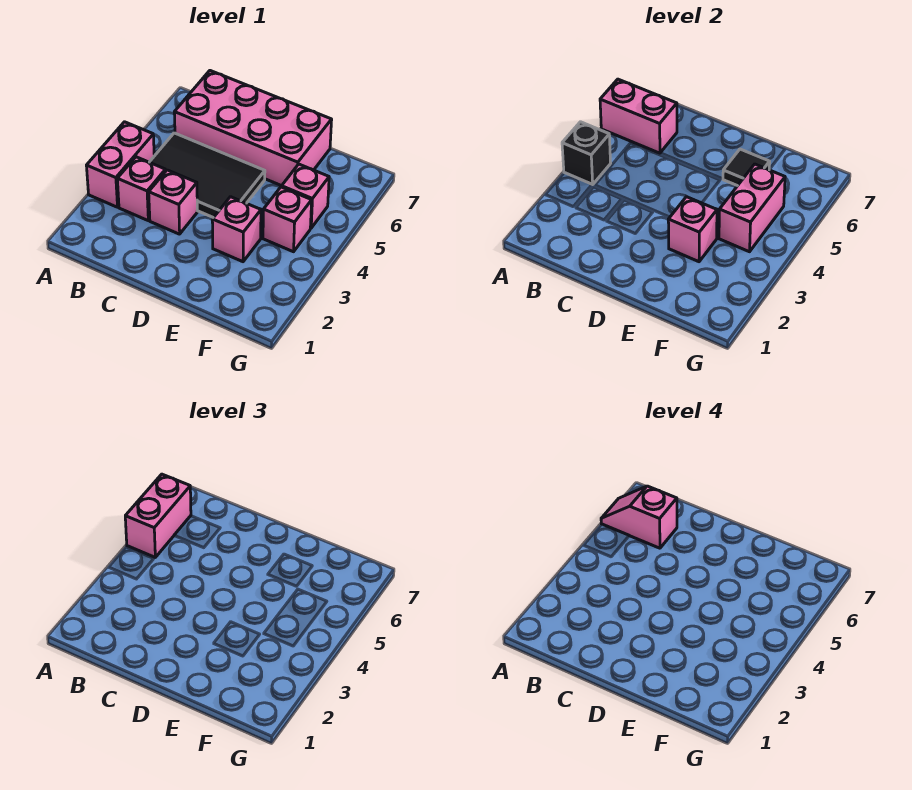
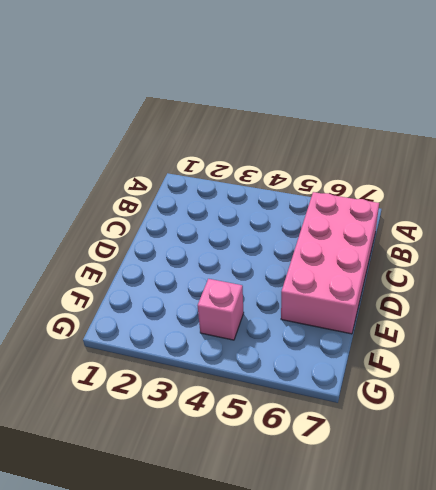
none -> pink 1x2 brick [86,122,154,207]
none -> pink 1x1 brick [117,157,166,220]
none -> black 2x3 tile [150,133,265,218]

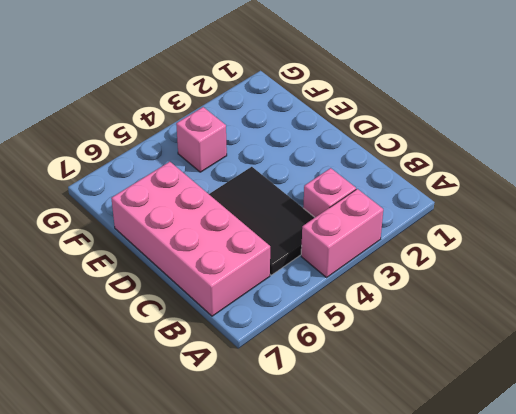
none -> pink 1x1 brick [149,170,197,234]
none -> pink 1x1 brick [212,197,261,262]
none -> pink 1x1 brick [282,164,329,228]

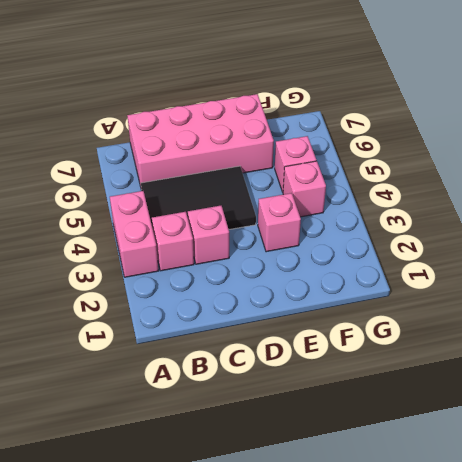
none -> black 1x1 brick [562,122,611,185]
none -> pink 1x2 brick [600,79,677,153]
none -> pink 1x1 brick [668,197,717,262]

